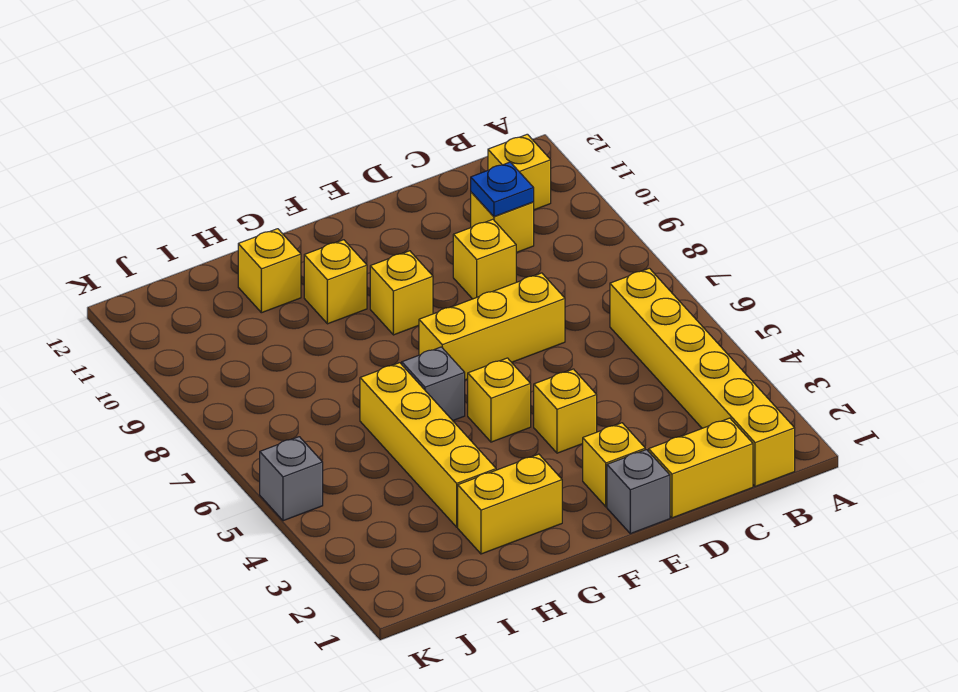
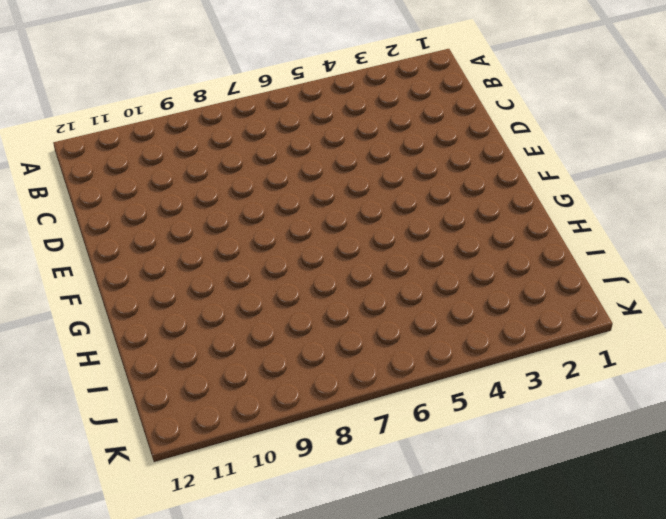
none -> yellow 1x6 brick [610,268,795,486]
none -> yellow 1x1 brick [488,134,551,210]
none -> yellow 1x2 brick [649,418,753,518]

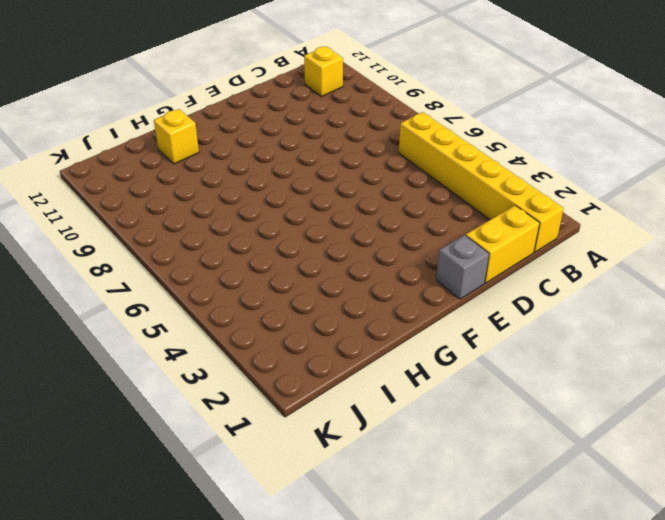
none -> yellow 1x1 brick [471,192,534,253]
none -> yellow 1x3 brick [419,273,565,380]
none -> yellow 1x1 brick [453,219,516,299]

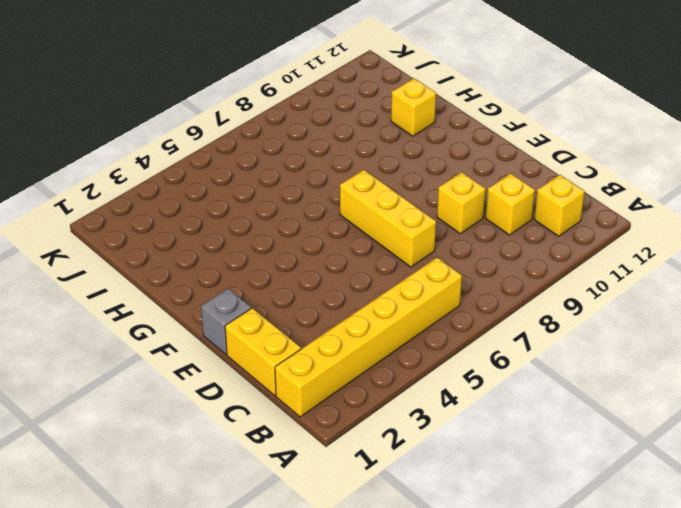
none -> yellow 1x1 brick [583,423,645,507]
none -> yellow 1x1 brick [534,369,597,453]
none -> yellow 1x1 brick [468,358,531,442]

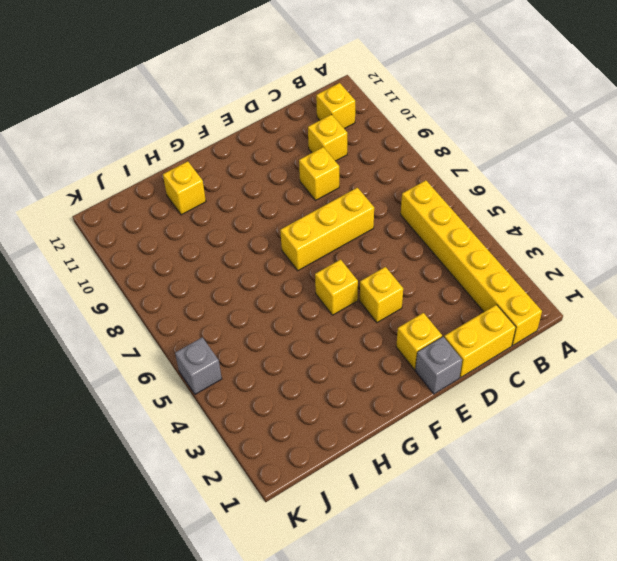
none -> yellow 1x1 brick [370,251,433,335]
none -> yellow 1x2 brick [458,454,562,554]
none -> grey 1x1 brick [402,347,465,421]

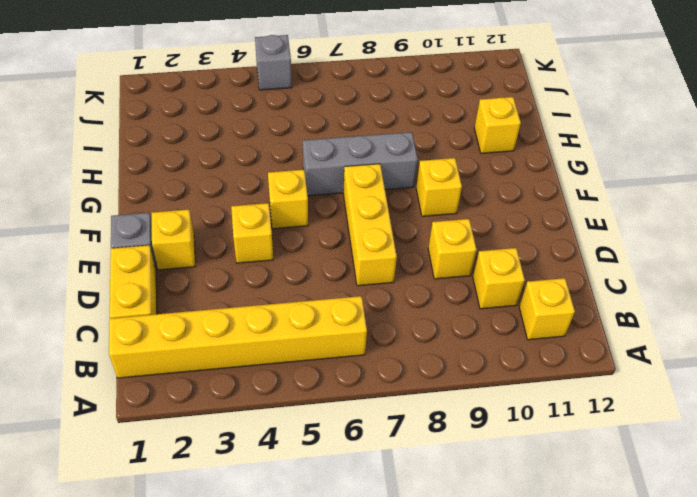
grey 1x3 brick [303,132,418,196] -> grey 1x1 brick [402,347,465,421]
none -> yellow 1x2 brick [458,454,562,554]
none -> yellow 1x1 brick [304,240,367,324]
none -> yellow 1x4 brick [360,363,496,527]

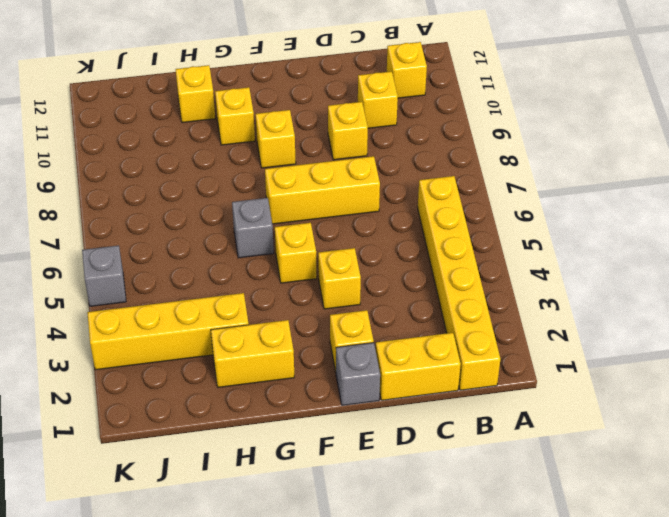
yellow 1x4 brick [87,293,249,370] -> yellow 1x4 brick turned to [360,363,496,527]
none -> blue 1x1 plate [471,162,534,217]

